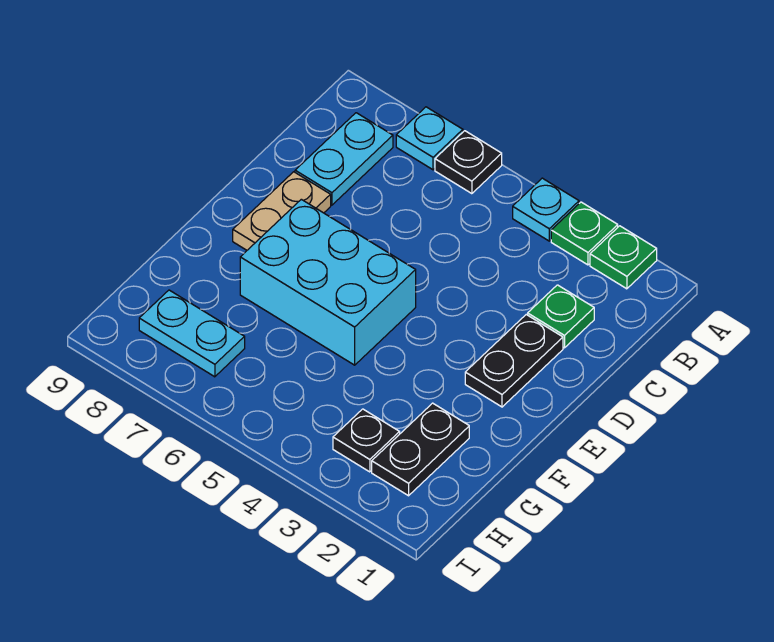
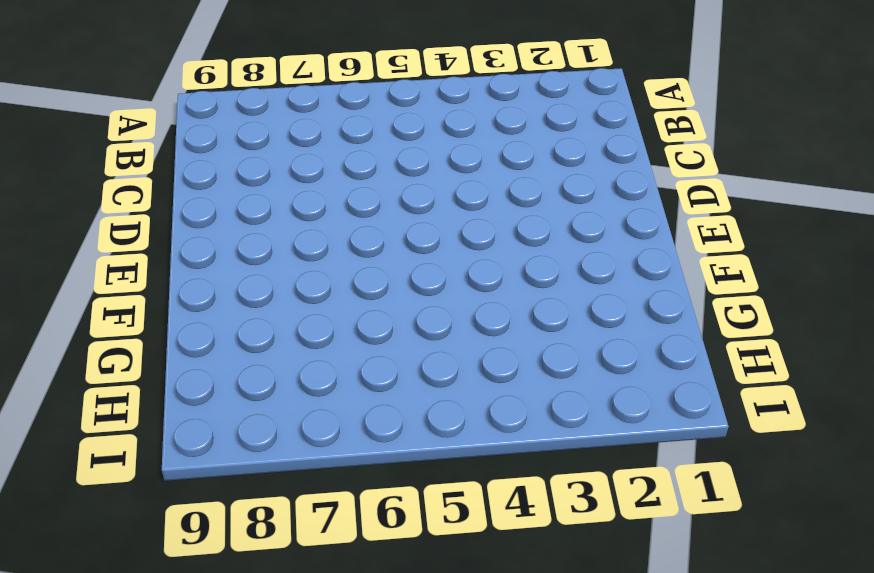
none -> green 1x1 plate [590,226,657,289]
none -> green 1x1 plate [551,202,618,265]
none -> cyan 1x1 plate [513,178,579,241]

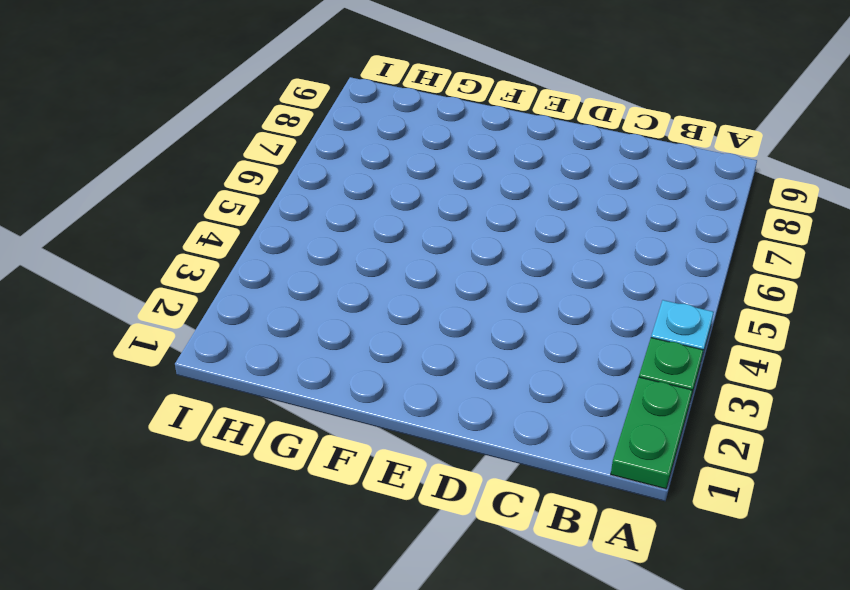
green 1x2 plate [611,377,692,489] -> green 1x1 plate [590,226,657,289]
none -> black 1x1 plate [435,131,502,194]
none -> cyan 1x1 plate [396,107,463,170]
none -> cyan 1x2 plate [295,113,393,205]

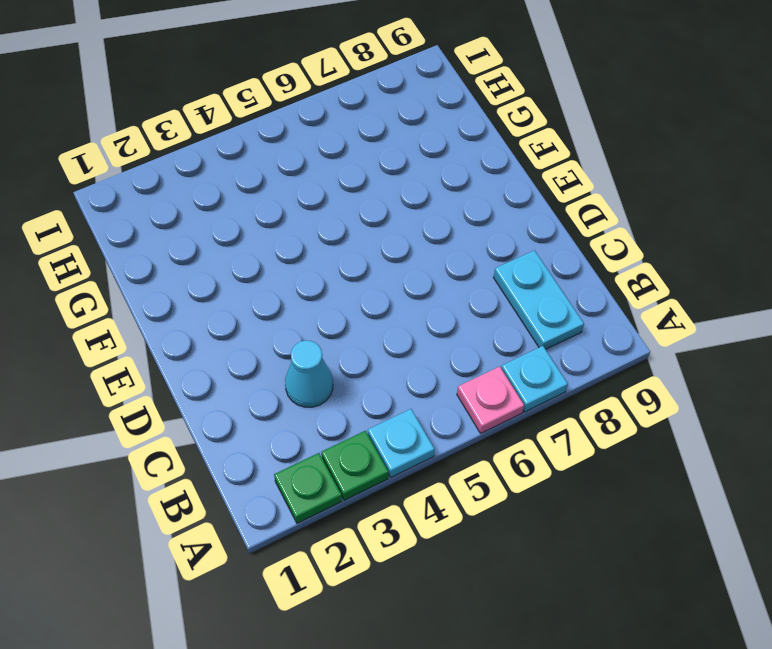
pink 1x1 plate [457,367,524,433] -> black 1x1 plate [435,131,502,194]
cyan 1x1 cone [285,340,333,407] -> none
none -> green 1x1 plate [528,285,594,348]
none -> black 1x2 plate [465,315,563,407]
none -> tan 1x2 plate [233,172,331,250]

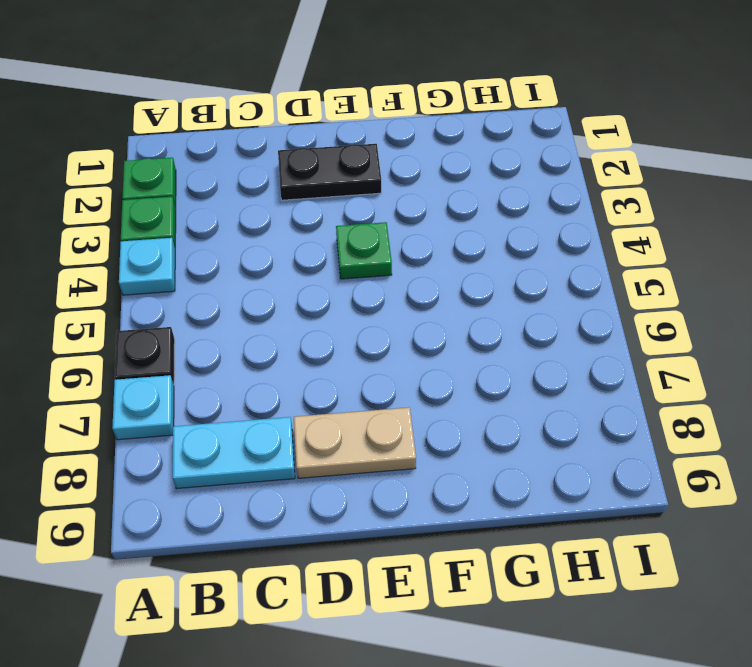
green 1x1 plate [336,222,392,279] -> green 1x1 plate moved to [528,285,594,348]
none -> cyan 2x3 brick [240,199,416,365]
none -> black 1x2 plate [372,403,469,496]
none -> black 1x1 plate [333,409,400,472]

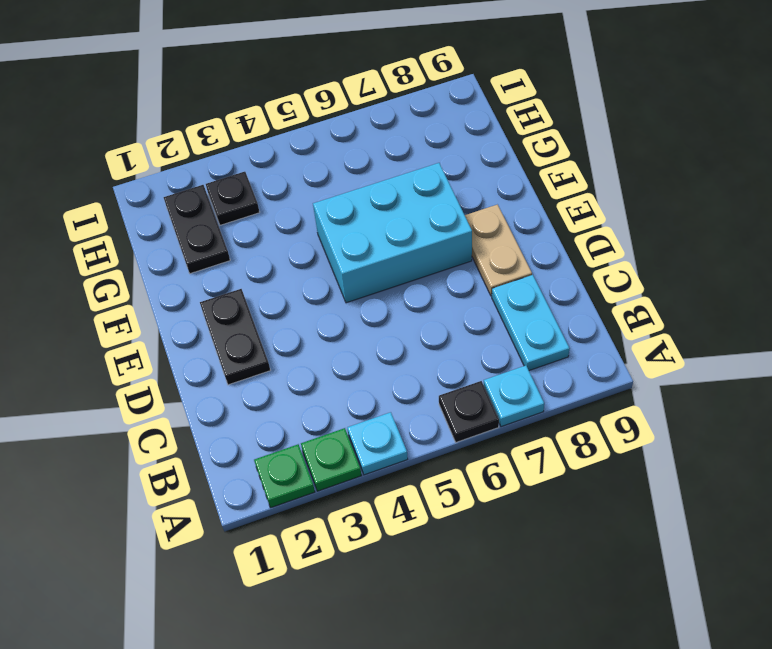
none -> green 1x1 plate [528,285,594,348]
none -> cyan 1x2 plate [139,290,245,377]

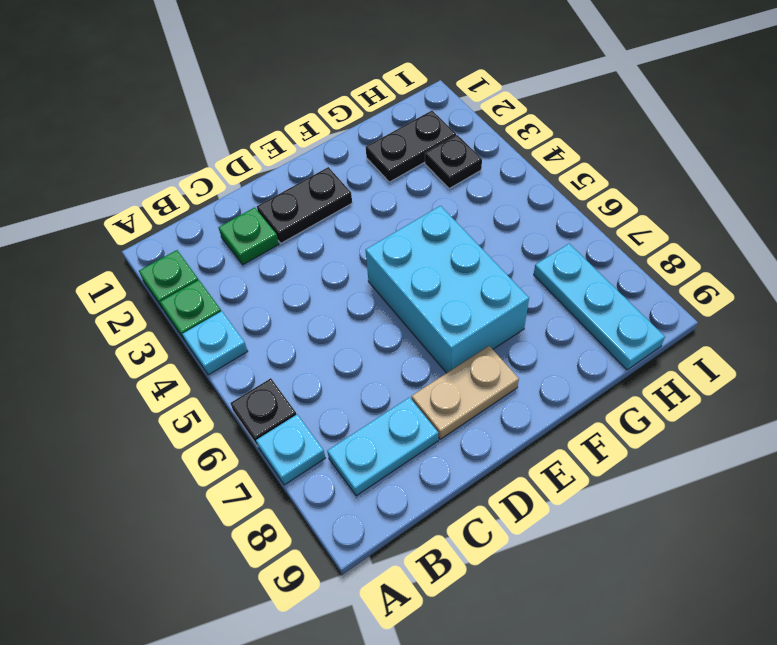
cyan 1x3 plate [534,244,665,370] -> cyan 1x2 plate [139,290,245,377]

